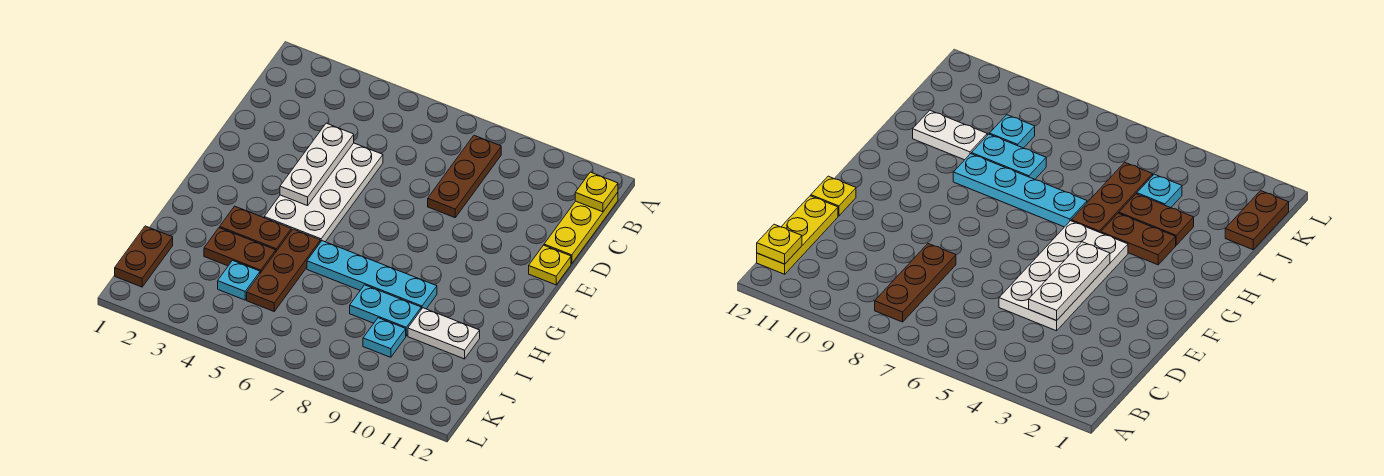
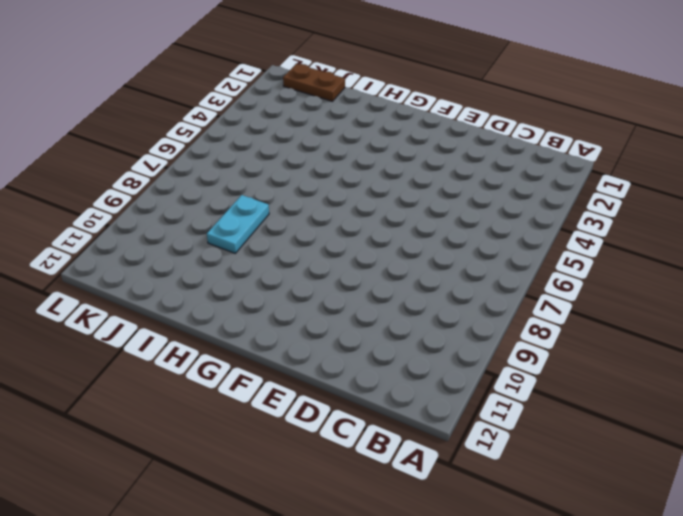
none -> brown 1x3 plate [428,135,501,218]
none -> yellow 1x3 plate [544,192,618,264]
none -> white 2x4 plate [264,143,383,242]

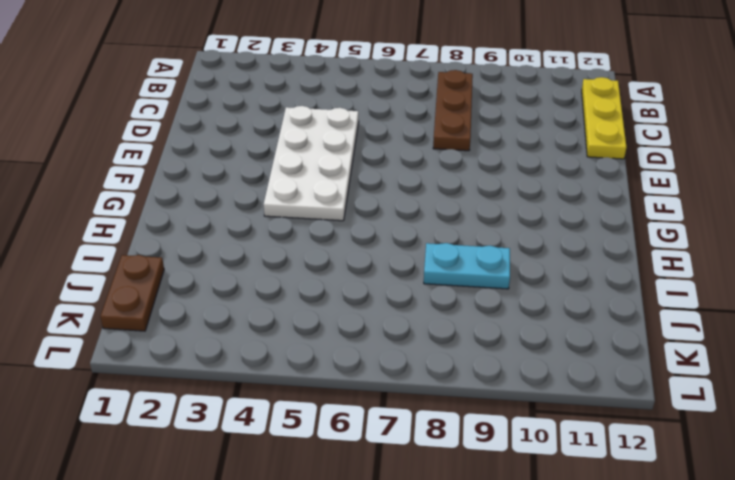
none -> yellow 1x1 plate [529,245,571,285]
none -> brown 1x2 plate [220,206,291,251]
none -> brown 1x3 plate [247,229,320,311]

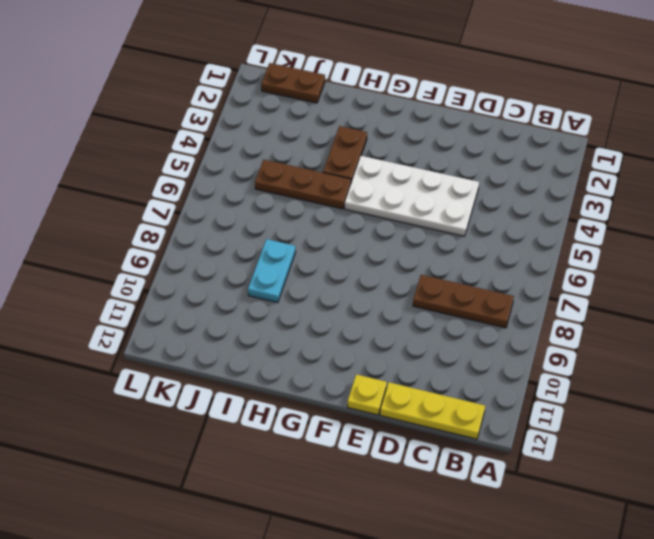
none -> cyan 1x4 plate [307,241,437,309]
none -> brown 1x2 plate [204,228,276,273]
none -> white 1x2 plate [408,308,480,359]

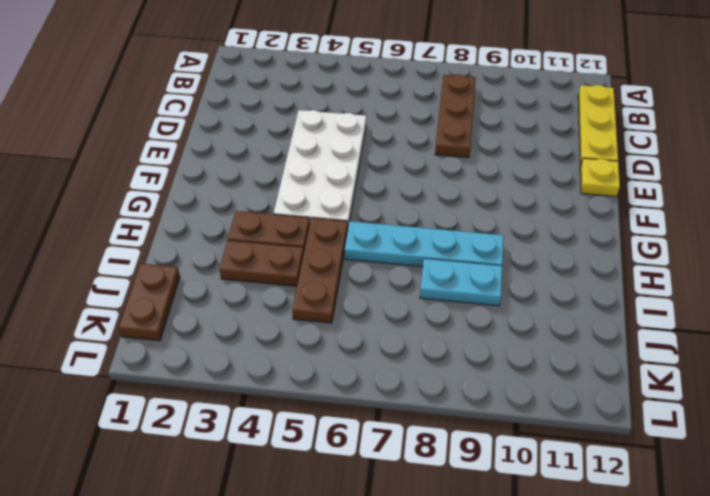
none -> white 1x2 plate [408,308,480,359]
none -> cyan 1x1 plate [218,260,260,300]
none -> cyan 1x1 plate [363,318,406,357]

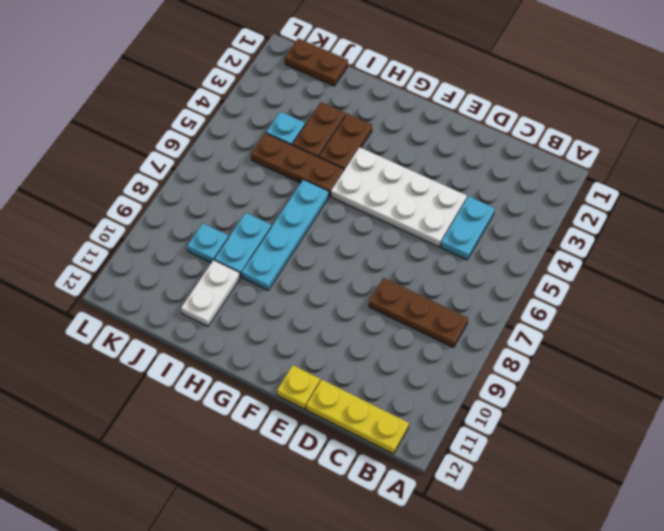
cyan 1x2 plate [441,196,495,260] -> none
none -> yellow 1x1 plate [575,172,618,212]
none -> white 1x3 plate [280,123,354,206]

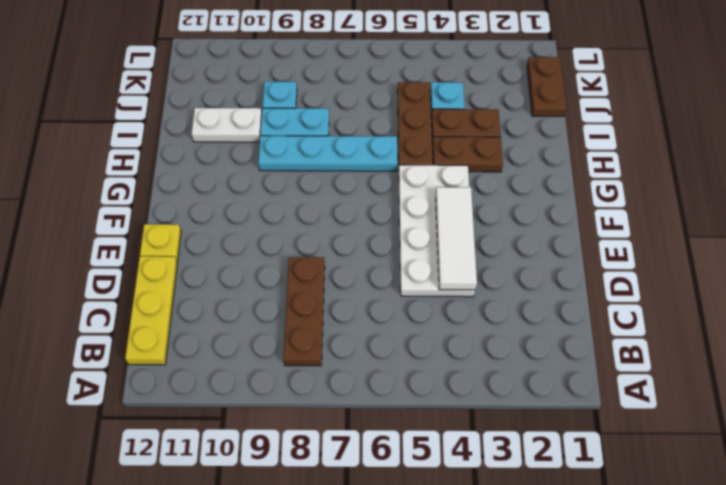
white 1x3 tile [436,187,477,290] -> white 1x3 plate [280,123,354,206]
none -> yellow 1x1 plate [575,172,618,212]

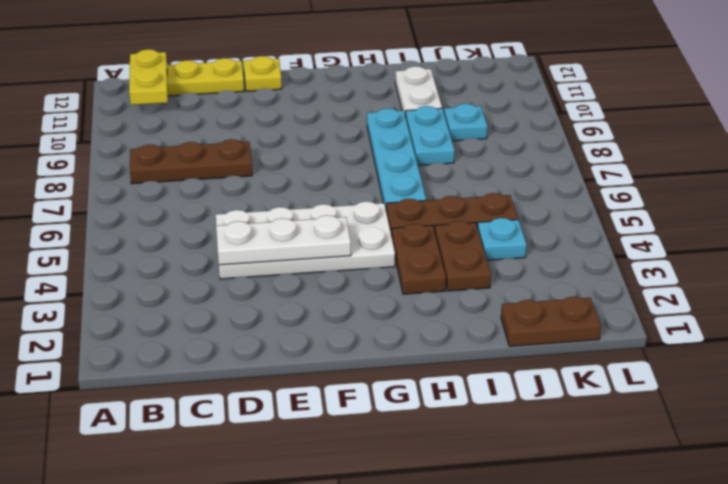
yellow 1x2 plate [129,49,168,105] -> yellow 1x1 plate [575,172,618,212]

